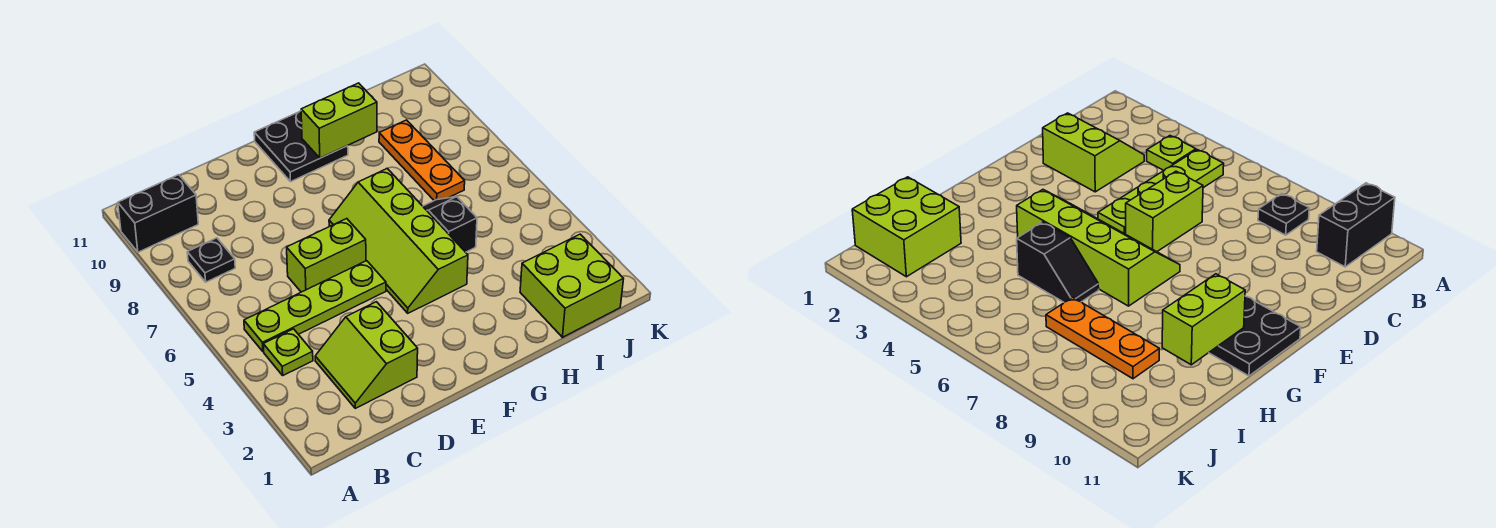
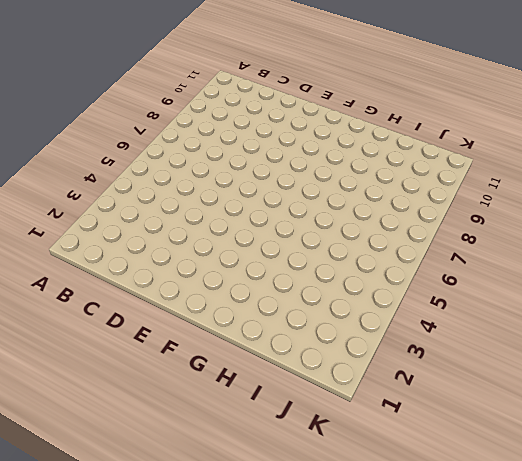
none -> black 1x2 brick [118,175,198,252]
none -> lime 1x1 plate [263,329,313,375]
none -> lime 1x4 plate [244,261,386,352]

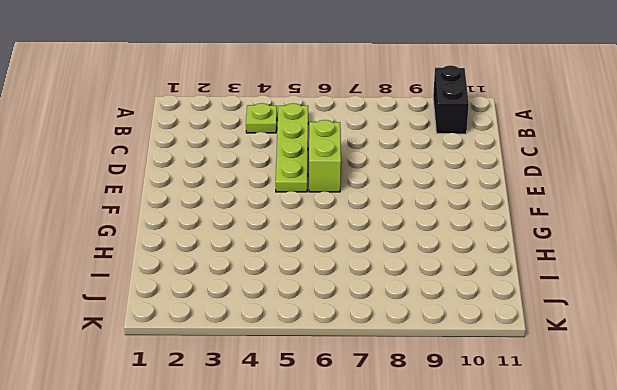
none -> black 1x1 plate [187,238,235,282]
none -> lime 2x2 slope [315,302,418,408]
none -> lime 2x4 slope [329,169,468,313]

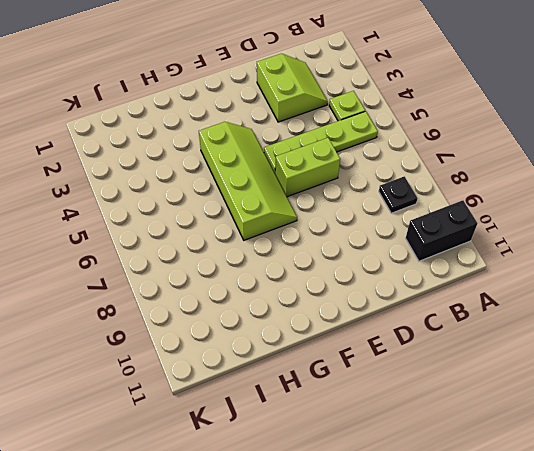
none -> black 2x2 plate [254,111,348,181]
none -> black 1x2 slope [423,197,477,252]
none -> lime 2x2 brick [520,234,623,337]

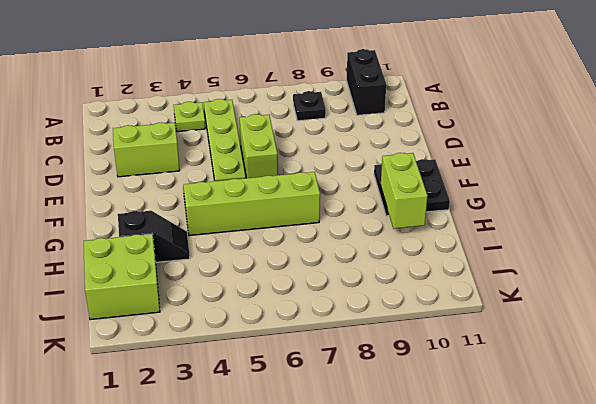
black 1x2 slope [118,211,190,262] -> black 1x2 slope moved to [423,197,477,252]
none -> orange 1x3 plate [379,120,465,201]

